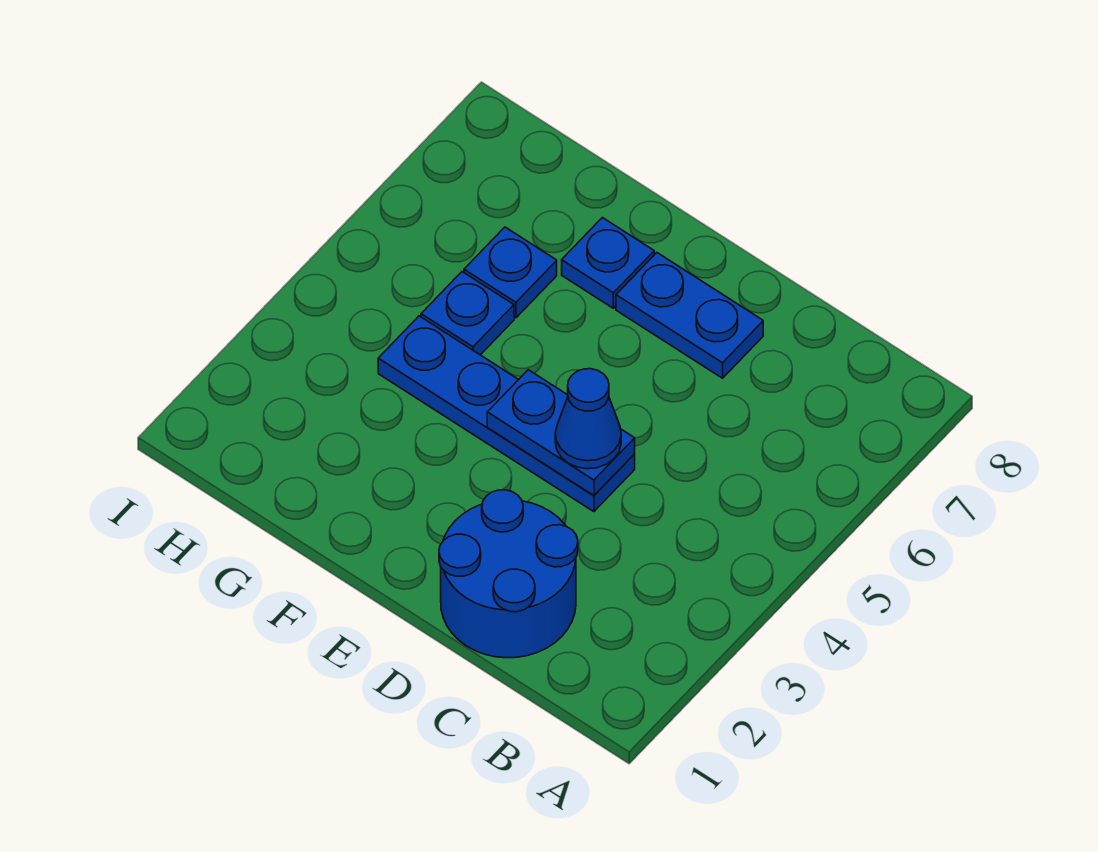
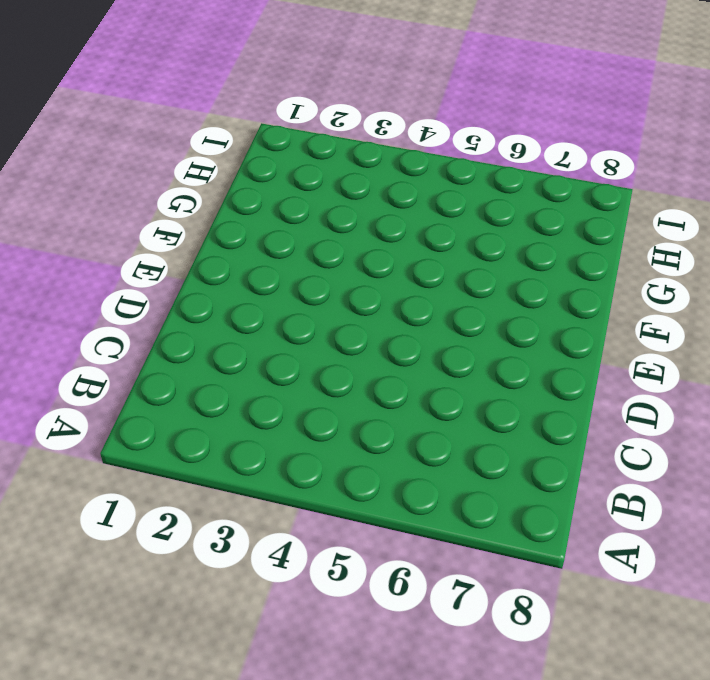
none -> blue 2x2 round brick [439,490,578,658]
none -> blue 1x4 plate [378,316,635,512]

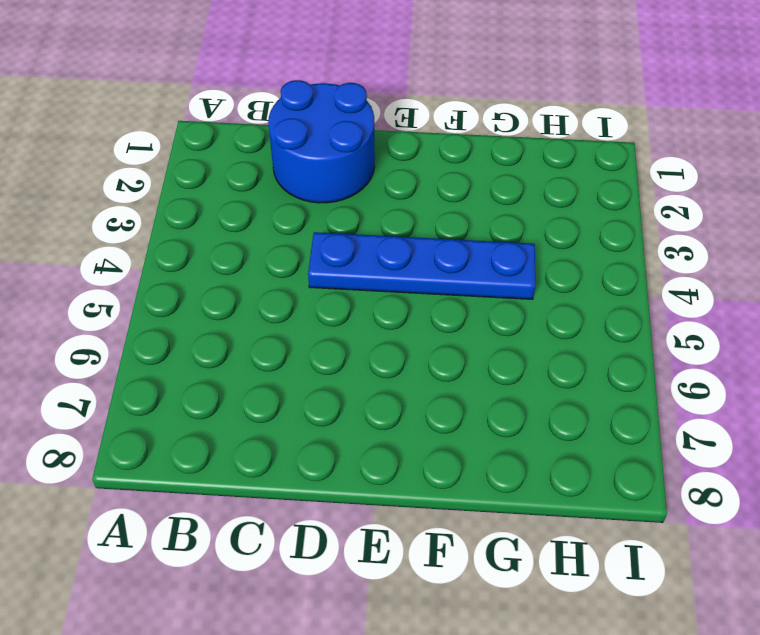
none -> blue 1x2 plate [616,253,763,378]
none -> blue 1x1 plate [562,218,654,308]

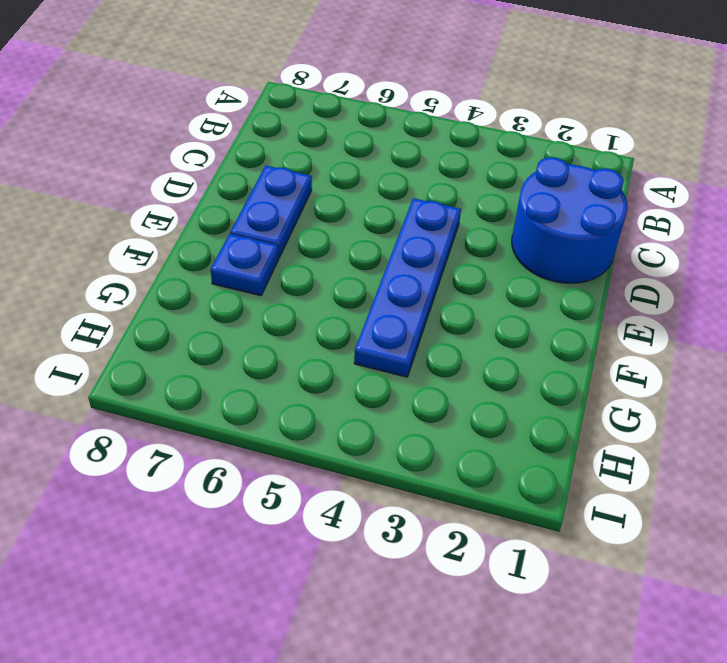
none -> blue 1x1 plate [421,272,514,355]
none -> blue 1x1 plate [464,227,557,318]

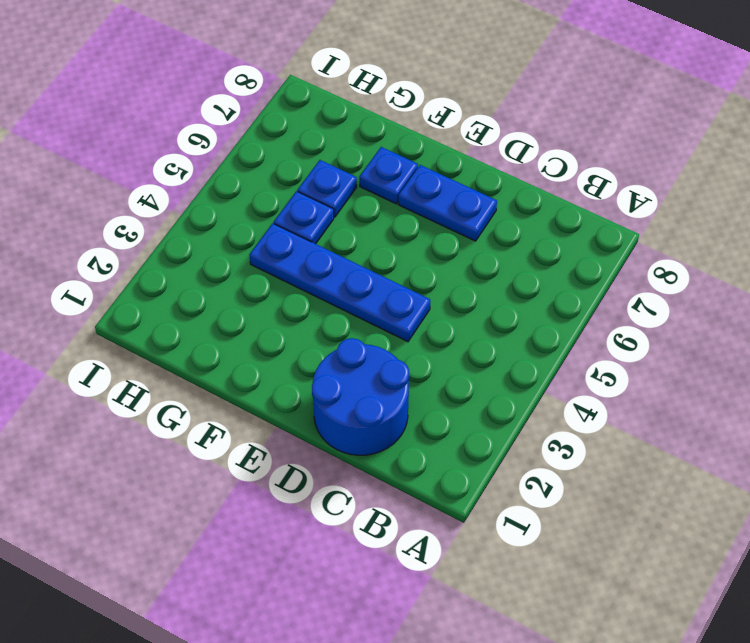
none -> blue 1x2 plate [487,370,635,495]
none -> blue 1x1 cone [555,369,621,469]

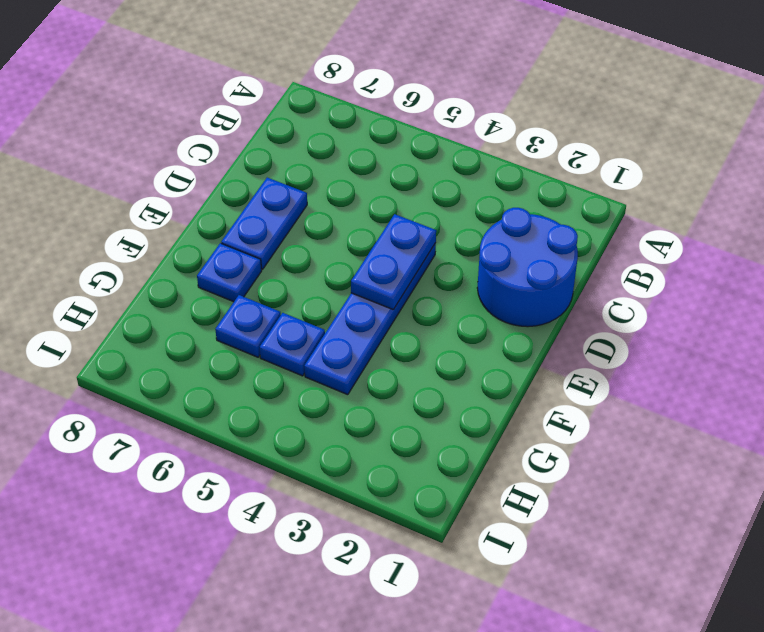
none -> blue 1x1 cone [555,369,621,469]

